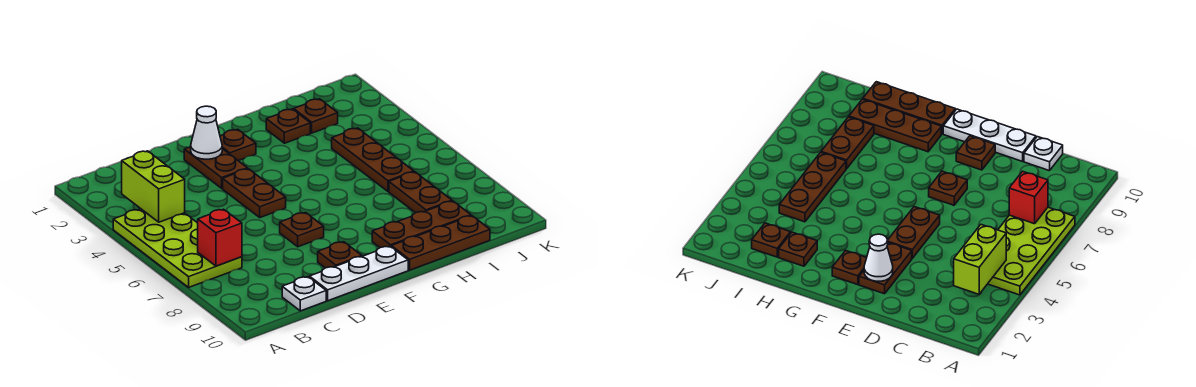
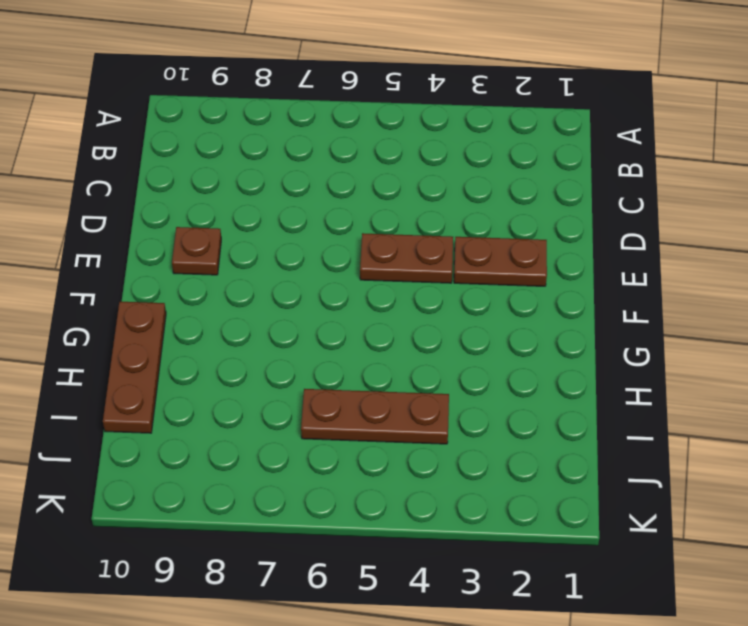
none -> lime 2x4 plate [113,209,242,287]
none -> white 1x1 plate [282,277,326,311]
none -> white 1x3 plate [309,246,408,301]

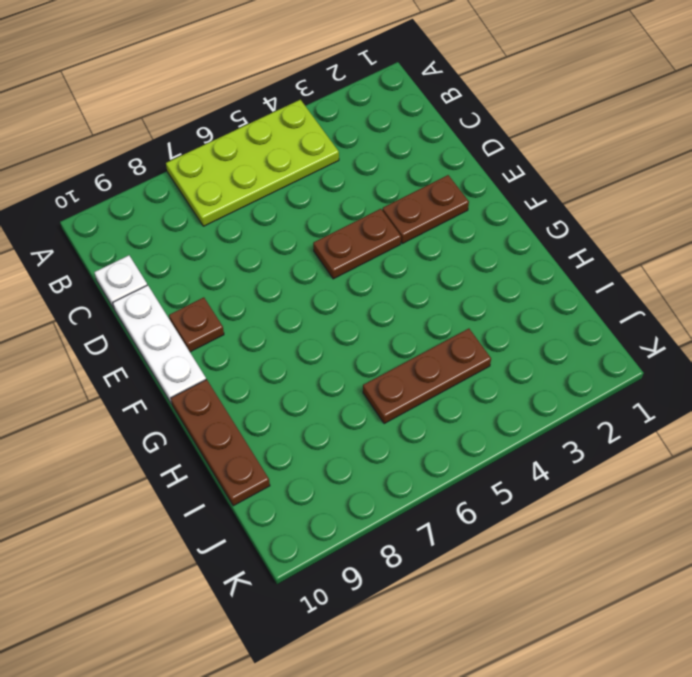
none -> brown 1x1 plate [280,213,324,247]
none -> brown 1x1 plate [220,129,256,161]
none -> brown 1x3 plate [372,201,471,247]

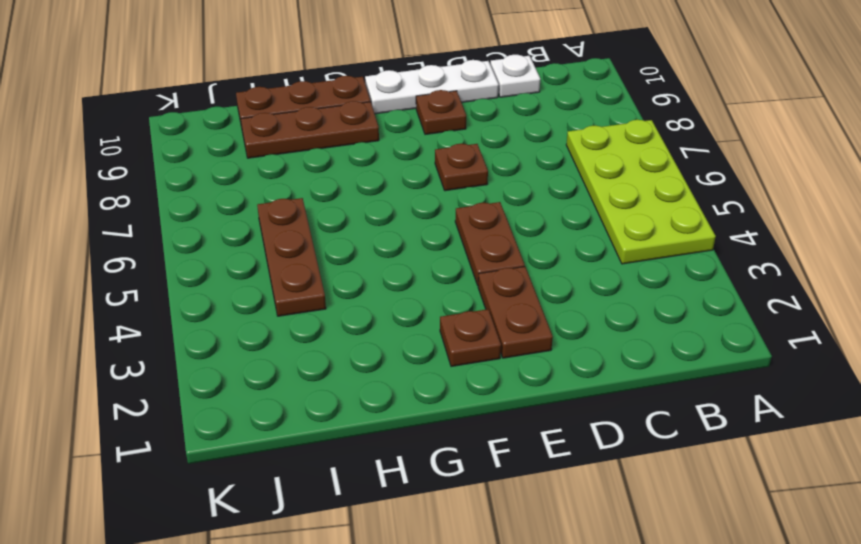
none -> brown 1x1 plate [266,109,310,143]
none -> brown 1x1 plate [294,99,338,133]
none -> brown 1x2 plate [389,172,452,213]

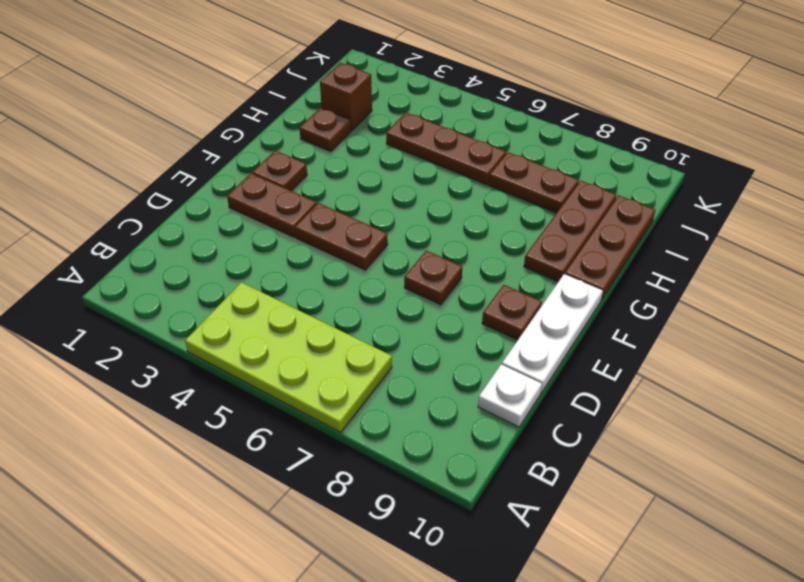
brown 1x1 brick [320,63,372,130] -> brown 1x1 plate [294,99,338,133]
none -> lime 1x2 brick [122,151,185,222]
none -> red 1x1 brick [198,209,242,266]
none -> white 1x1 cone [191,106,222,159]

